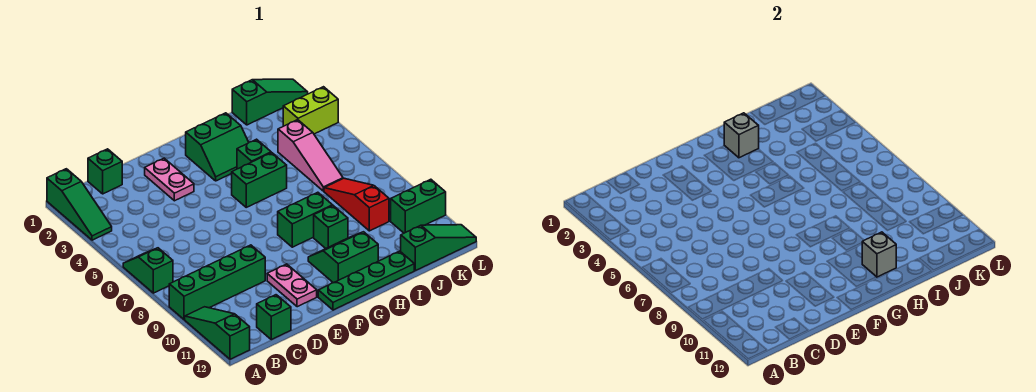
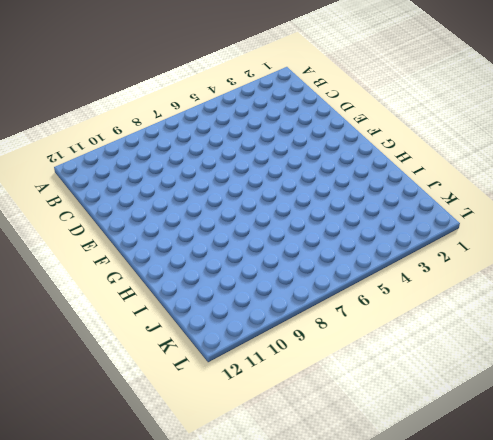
none -> green 1x3 slope [47,169,112,240]
none -> green 1x2 slope [123,248,173,293]
none -> green 1x4 brick [169,245,265,320]

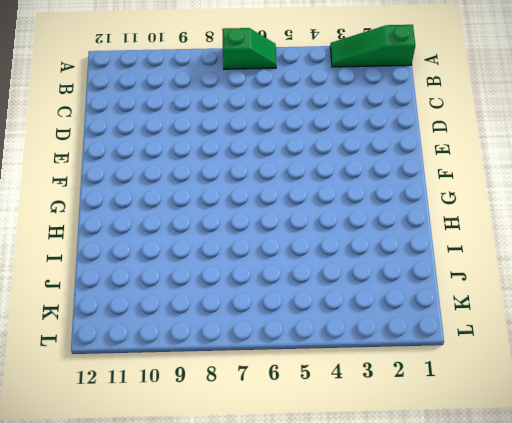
none -> green 1x4 brick [169,245,265,320]
none -> green 1x3 slope [185,307,250,359]
none -> green 1x1 brick [88,149,122,194]

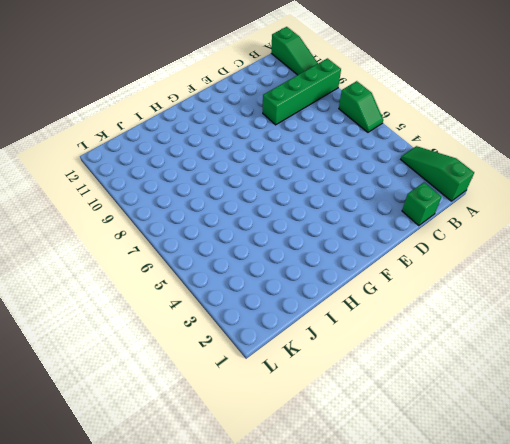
none -> green 1x1 brick [257,295,291,340]
none -> pink 1x2 plate [145,158,194,201]
none -> pink 1x2 plate [267,264,317,307]

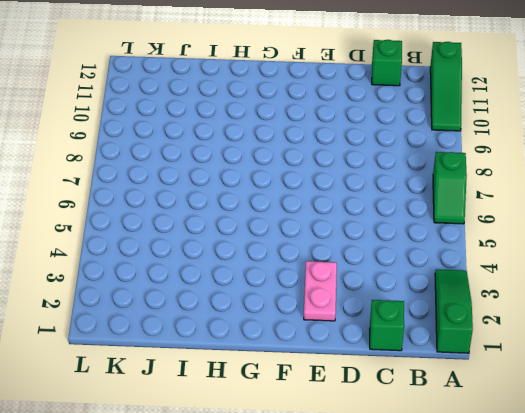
none -> green 1x4 brick [169,245,265,320]
none -> pink 1x2 plate [267,264,317,307]
none -> green 1x4 plate [318,251,414,310]

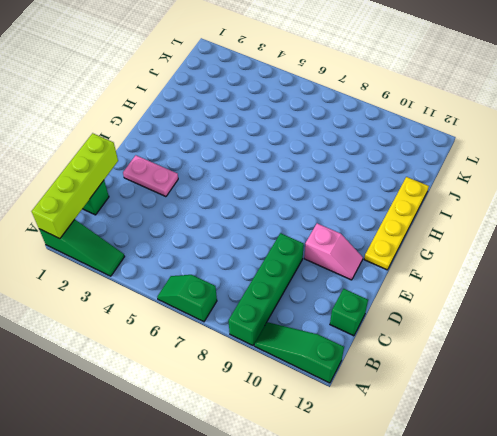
lime 1x4 brick [32,133,118,238] -> none
pink 1x2 slope [304,223,363,280] -> pink 1x2 plate [267,264,317,307]
yellow 1x4 plate [364,177,429,270] -> green 1x4 plate [318,251,414,310]
none -> green 2x2 slope [186,113,249,181]
none -> green 1x2 brick [232,153,287,207]
none -> green 1x2 brick [278,192,333,247]

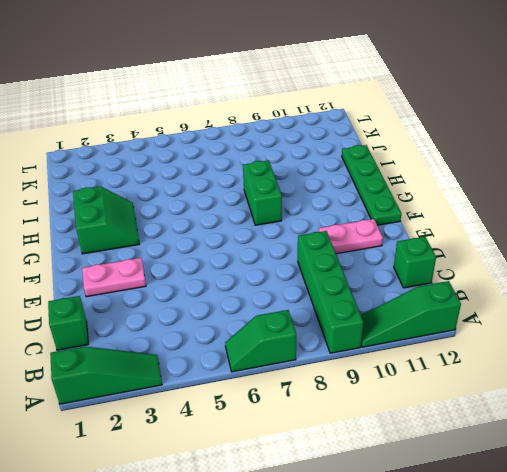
none -> green 1x2 brick [232,153,287,207]
none -> green 2x2 slope [308,232,378,283]
none -> green 1x1 brick [237,139,271,169]

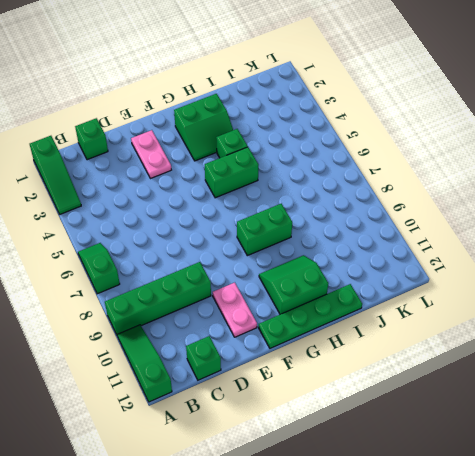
none -> green 1x1 brick [314,206,348,248]
none -> green 1x3 slope [232,79,308,125]
none -> pink 1x3 slope [278,120,343,191]

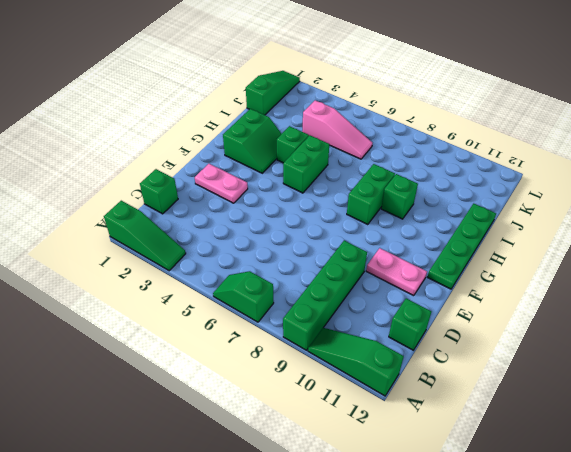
none -> green 2x2 slope [308,232,378,283]
none -> red 1x3 slope [324,178,389,231]
none -> green 1x3 slope [400,225,476,271]

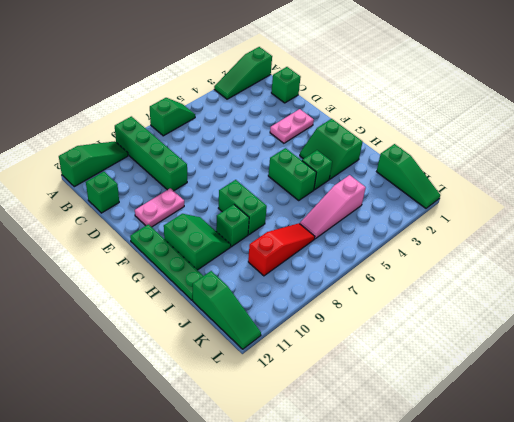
none -> lime 1x2 brick [283,87,338,134]
none -> green 1x2 brick [391,179,446,233]
none -> grey 1x1 brick [724,113,759,158]

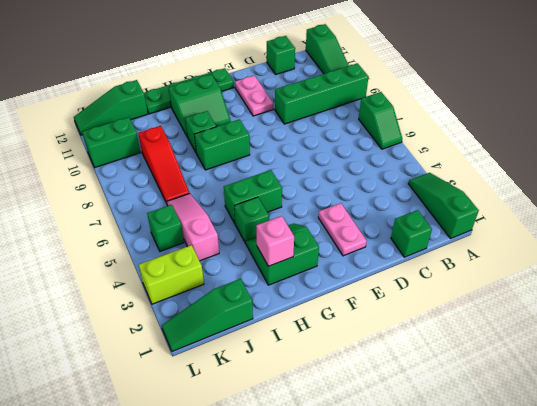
pink 1x1 brick [256,216,294,266] -> grey 1x1 brick [724,113,759,158]
green 1x1 brick [147,205,184,251] -> none
none -> grey 1x1 brick [862,232,896,277]

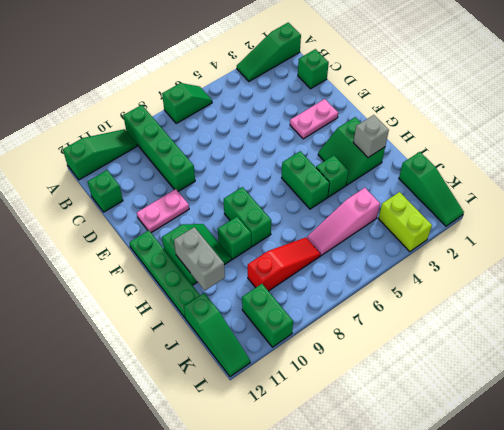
grey 1x2 brick [174,227,225,290] -> grey 1x1 brick [862,232,896,277]

